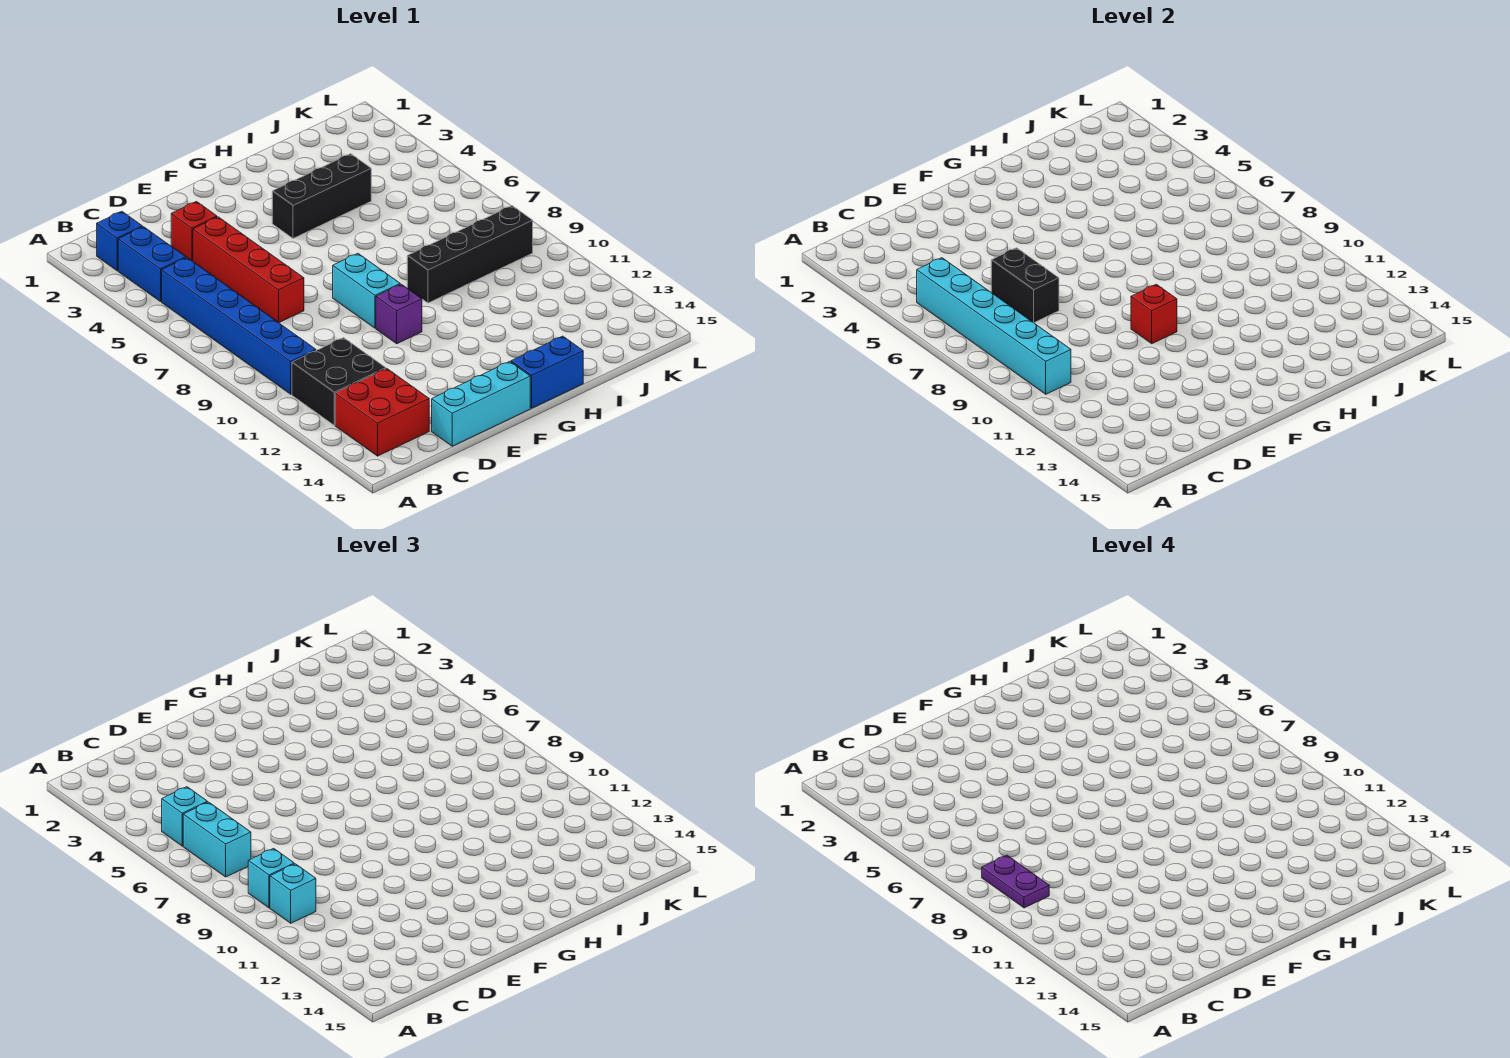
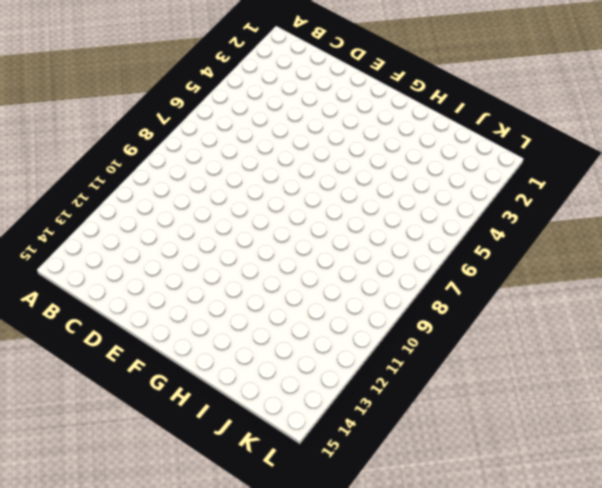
none -> blue 1x1 brick [97,211,142,271]
none -> blue 1x2 brick [118,227,186,302]
none -> blue 1x6 brick [162,258,316,394]

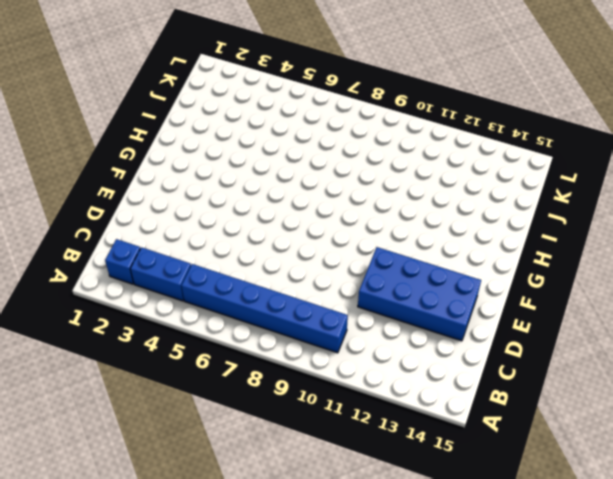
blue 2x4 brick [358,247,481,341] -> none
none -> black 2x2 brick [292,338,386,425]
none -> red 2x2 brick [335,369,429,456]
none -> red 1x1 brick [171,202,217,261]

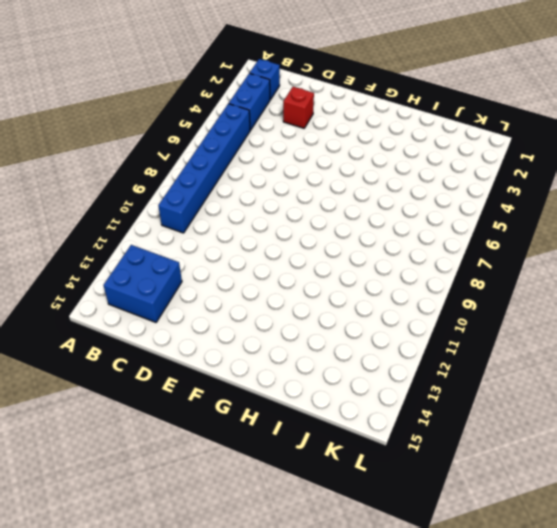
blue 2x2 brick [103,245,182,322] -> red 2x2 brick [335,369,429,456]
none -> black 2x2 brick [292,338,386,425]
none -> red 1x4 brick [193,217,304,323]
none -> cyan 1x3 brick [432,361,530,446]

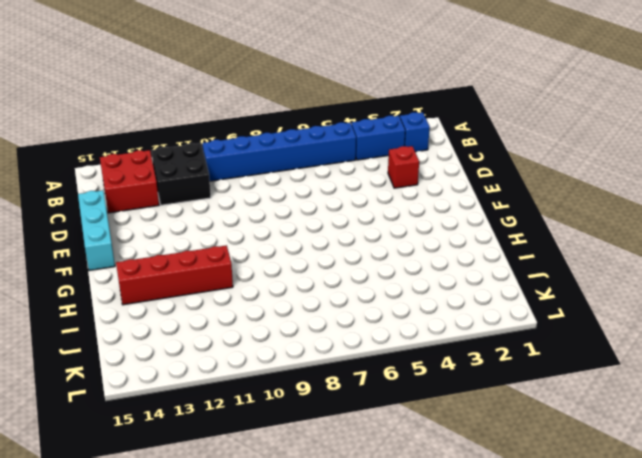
red 1x4 brick [116,245,233,305] -> red 1x4 brick moved to [193,217,304,323]
none -> cyan 1x2 brick [333,253,400,328]
none -> purple 1x1 brick [376,284,422,344]
none -> black 1x3 brick [272,154,371,238]

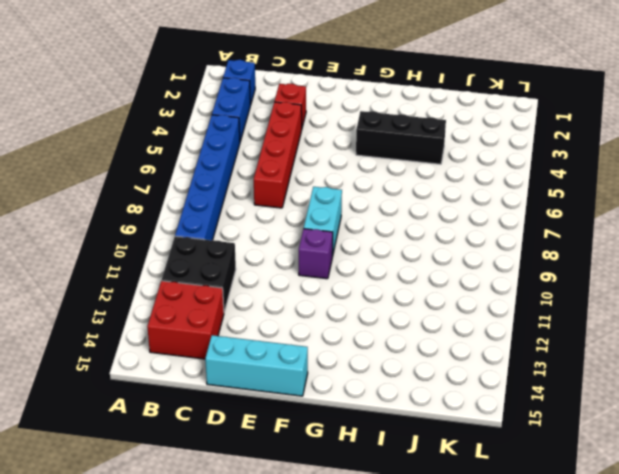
none -> blue 1x2 brick [511,336,583,408]
none -> black 1x4 brick [407,206,533,303]
none -> cyan 1x6 brick [917,258,1071,394]

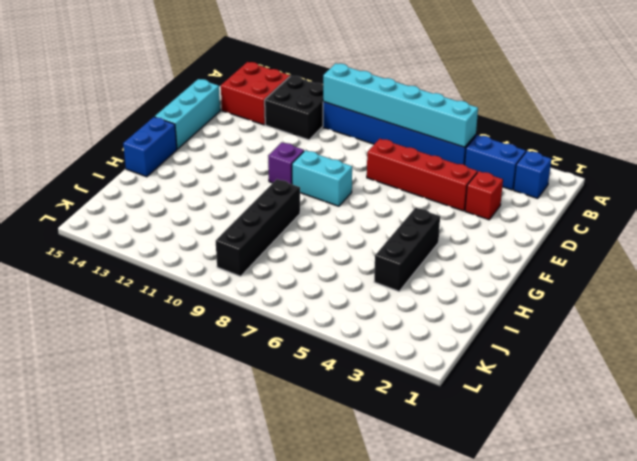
none -> black 1x2 brick [991,248,1059,323]
none -> red 1x1 brick [1131,284,1177,344]
none -> cyan 1x1 brick [162,787,208,846]

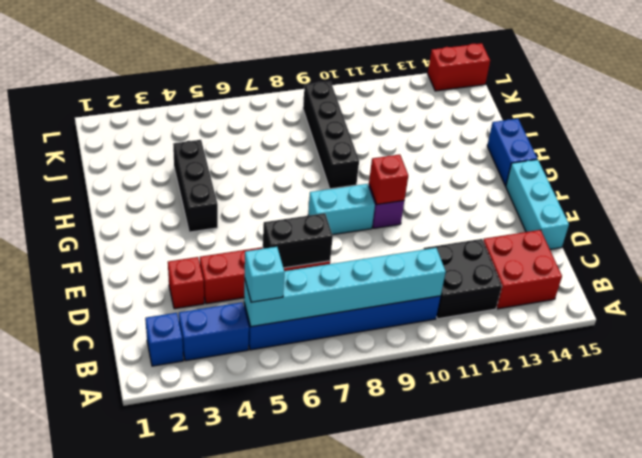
red 1x2 brick [428,43,490,91] -> none
none -> cyan 1x2 brick [183,802,251,877]
none -> cyan 1x1 brick [248,848,294,908]
none -> cyan 1x1 brick [270,864,316,923]

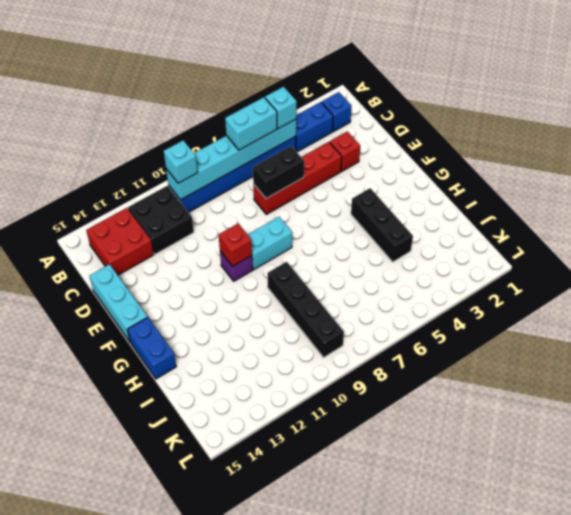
none -> cyan 1x1 brick [248,848,294,908]
none -> purple 1x2 plate [982,855,1049,908]

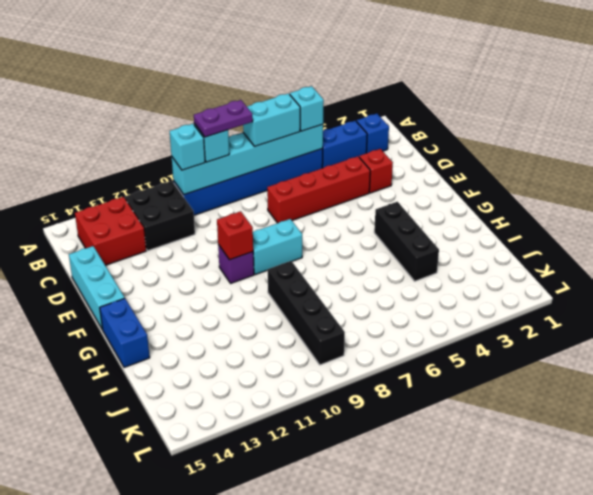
none -> black 1x2 brick [991,248,1059,323]

